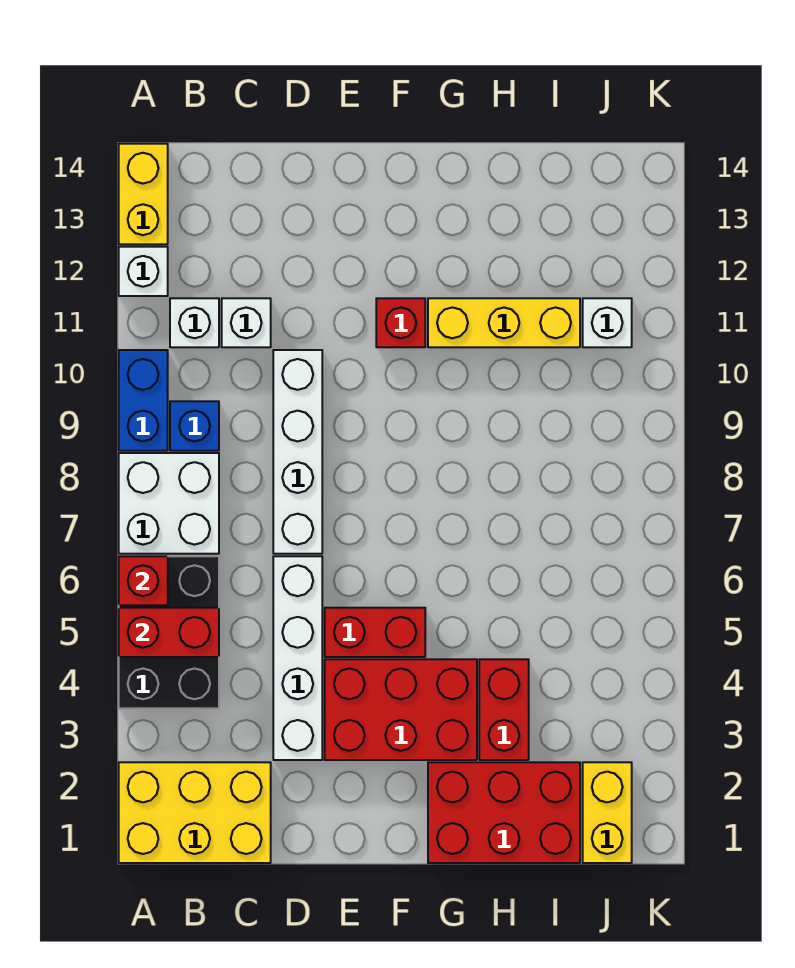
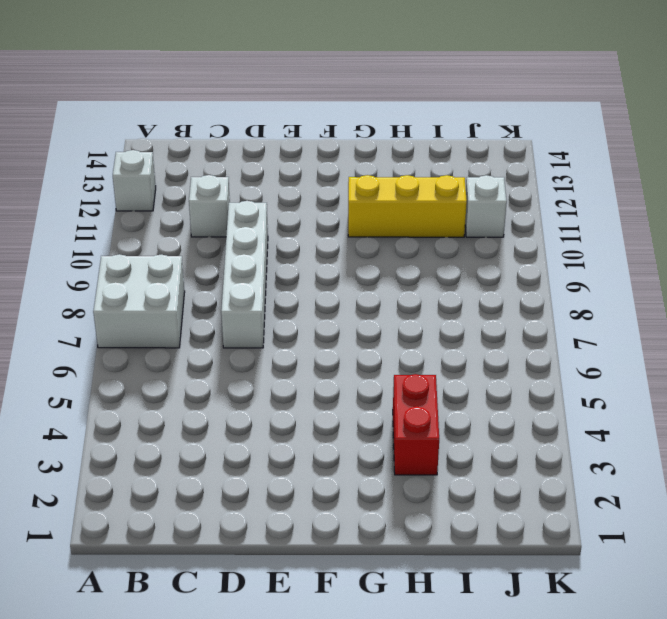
none -> yellow 2x3 brick [119,762,271,863]
none -> black 2x3 brick [119,556,219,708]
none -> blue 1x2 brick [119,350,168,451]

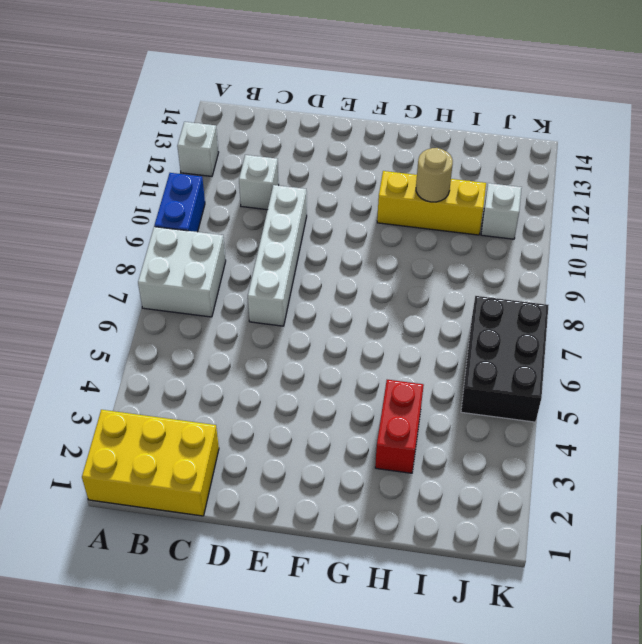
tan 1x1 round brick [416,148,453,202] -> none
black 2x3 brick [461,296,549,422] -> black 2x3 brick moved to [119,556,219,708]
none -> yellow 1x2 brick [119,144,168,244]
none -> blue 1x1 brick [170,401,219,451]
none -> white 1x1 brick [170,298,219,347]

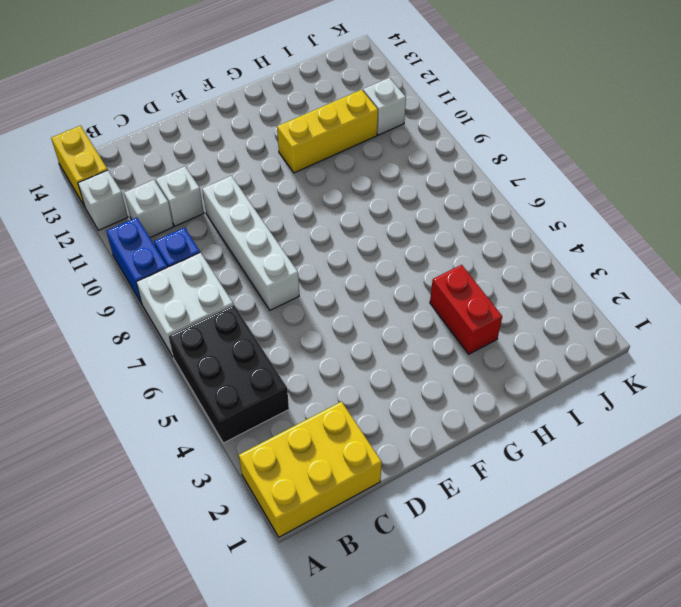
none -> white 1x4 brick [273,556,322,760]
none -> red 2x3 brick [325,659,477,760]
none -> red 1x2 brick [325,608,425,657]

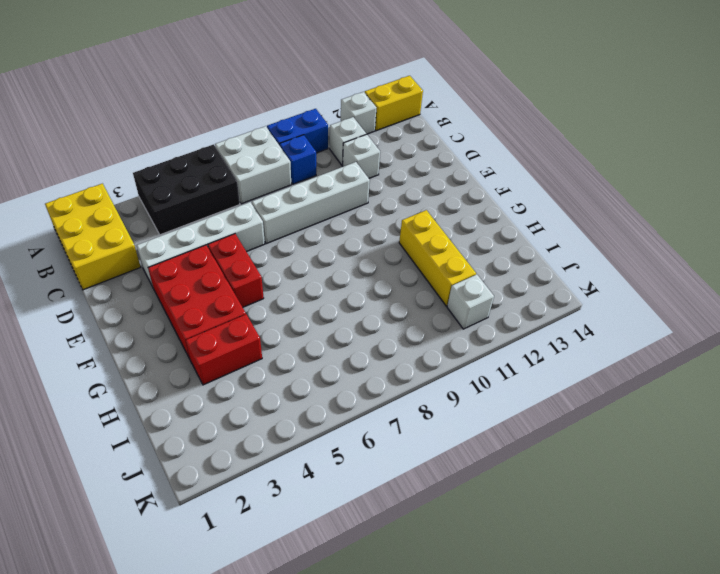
none -> red 1x1 brick [376,298,425,347]
none -> red 2x3 brick [428,762,580,863]
none -> yellow 1x2 brick [583,762,632,863]

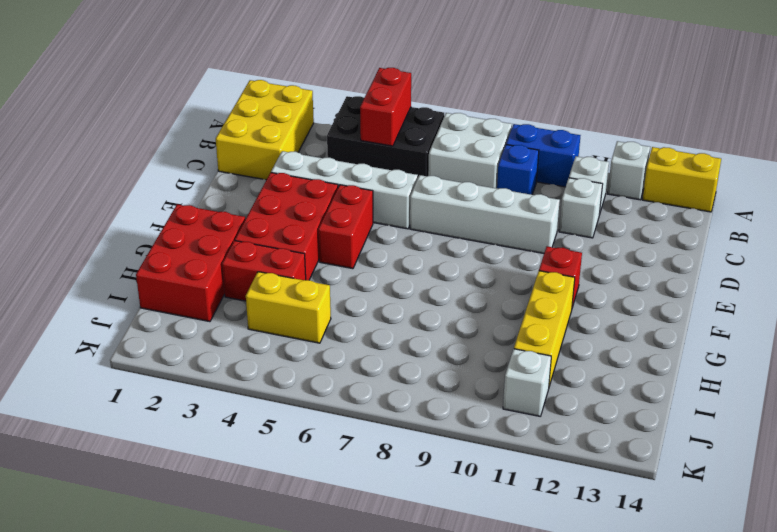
yellow 1x2 brick [246,272,331,343] -> yellow 1x2 brick moved to [583,762,632,863]
none -> red 1x1 brick [119,556,168,605]

